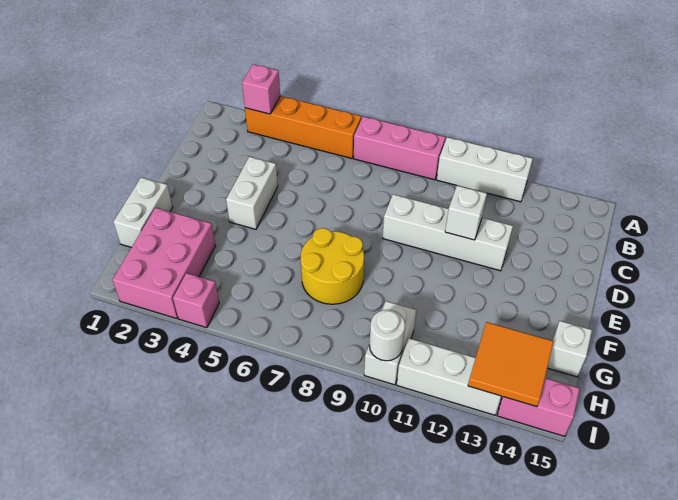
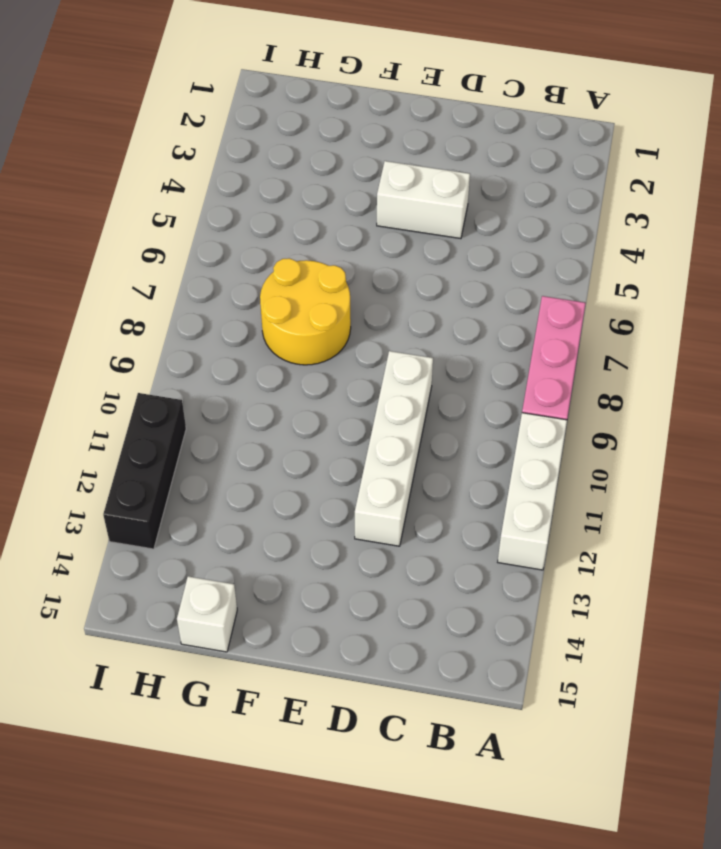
black 1x3 brick [103,393,186,549] -> white 1x3 brick [397,338,501,415]
none -> orange 1x4 brick [245,96,361,158]
none -> white 1x2 brick [113,177,173,247]
none -> pink 2x3 brick [112,208,216,319]

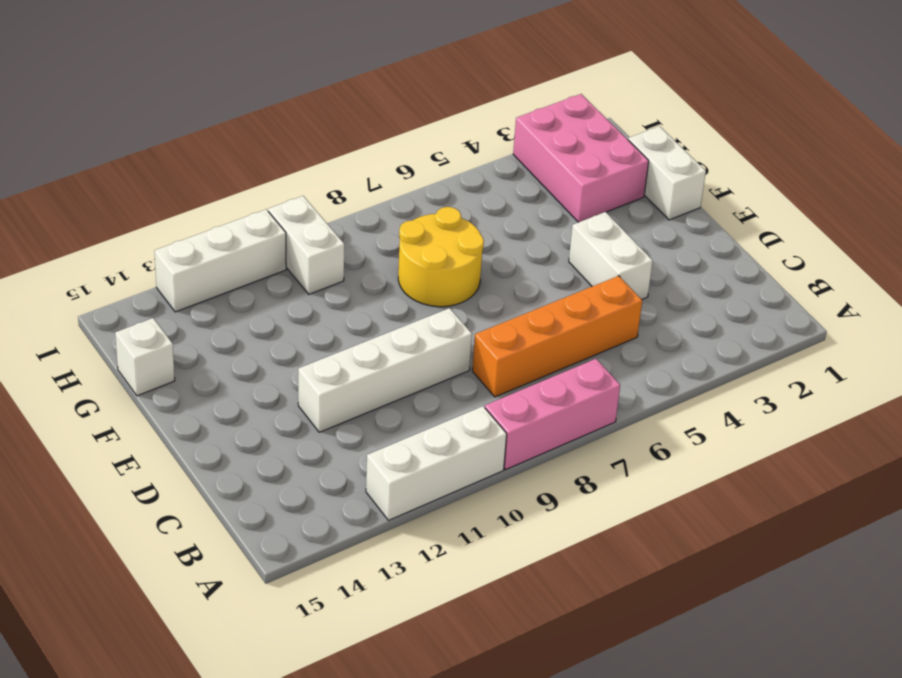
orange 1x4 brick [472,276,642,397] -> orange 1x4 brick moved to [245,96,361,158]
none -> pink 1x1 brick [173,273,219,328]
none -> pink 1x2 brick [497,378,580,436]
none -> pink 1x1 brick [242,64,280,114]

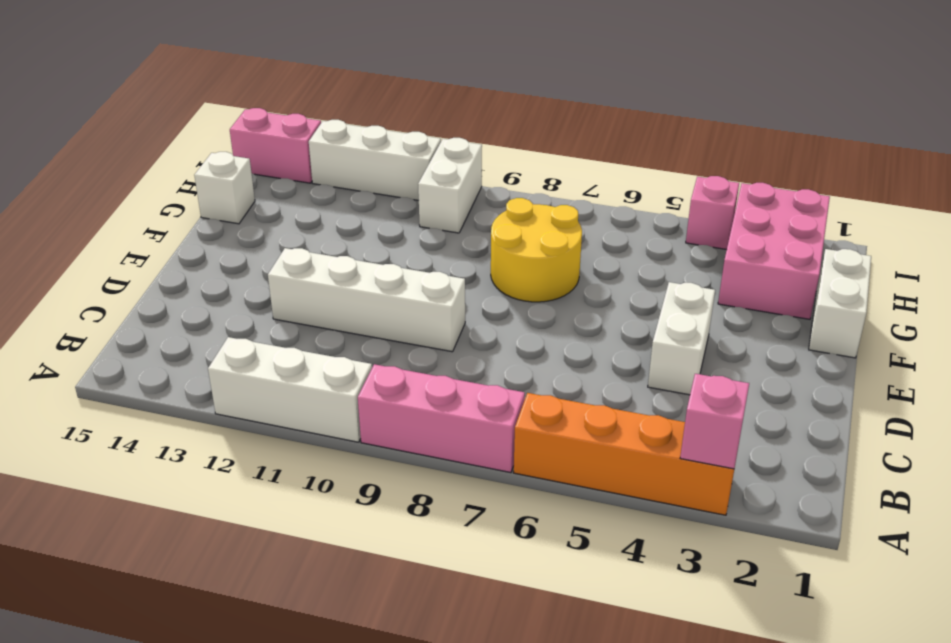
none -> white 1x1 brick [445,186,487,240]
none -> orange 2x2 tile [468,322,554,407]
none -> white 1x1 round brick [369,310,405,361]

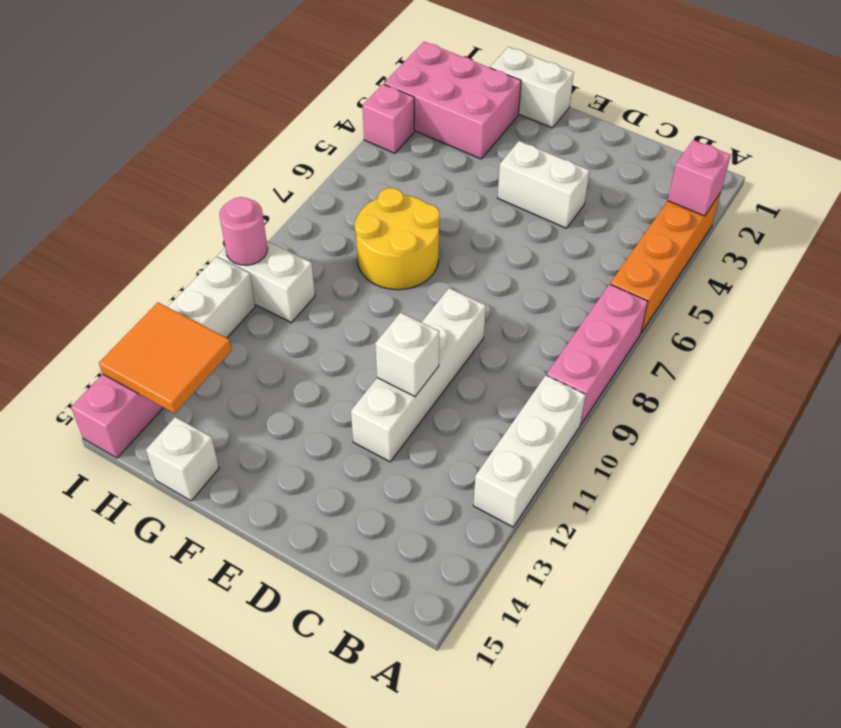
pink 1x1 round brick [219,197,268,265] -> white 1x1 round brick [369,310,405,361]

